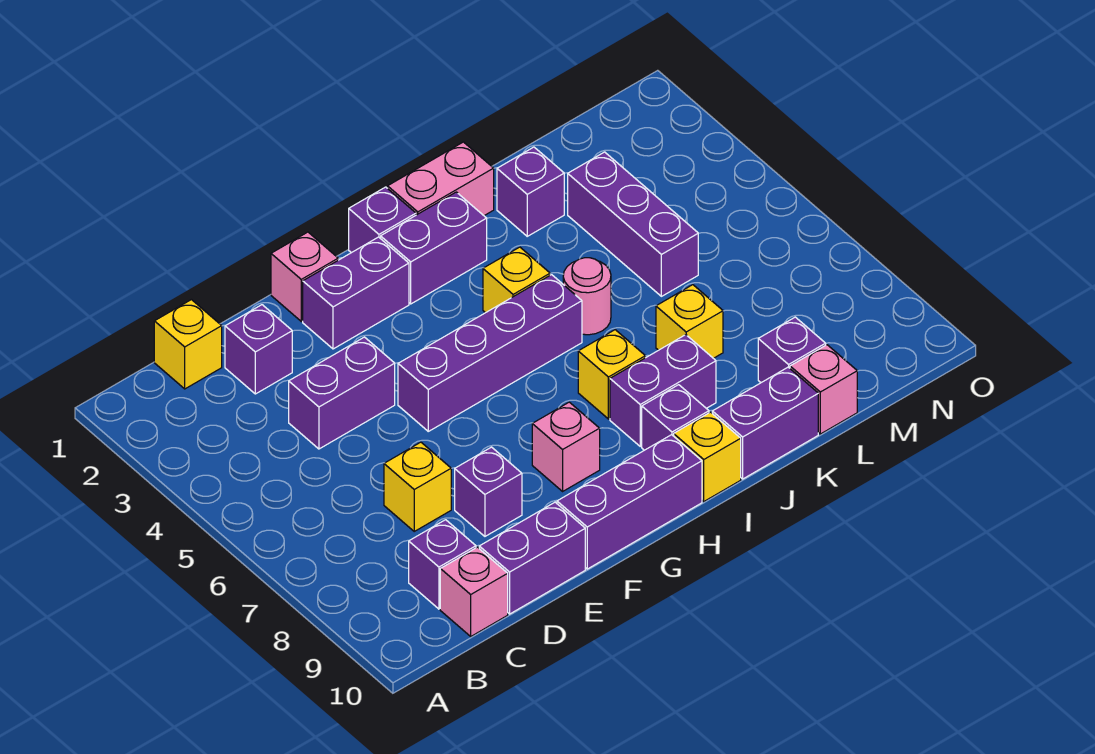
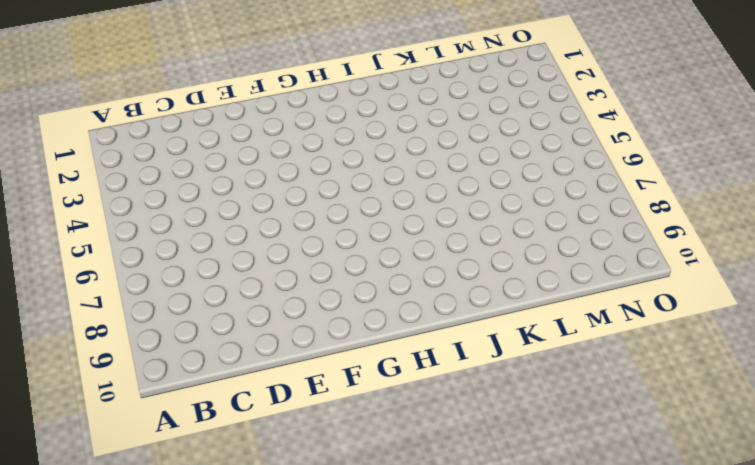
none -> yellow 1x1 brick [154,300,222,389]
none -> purple 1x1 brick [409,520,476,609]
none -> pink 1x1 brick [440,547,508,636]

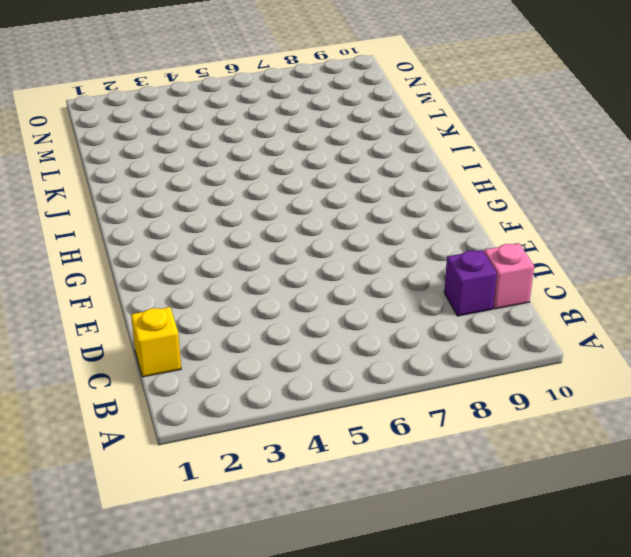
none -> purple 1x1 brick [225,305,292,394]
none -> purple 1x2 brick [289,337,395,449]
none -> yellow 1x1 brick [384,442,451,531]

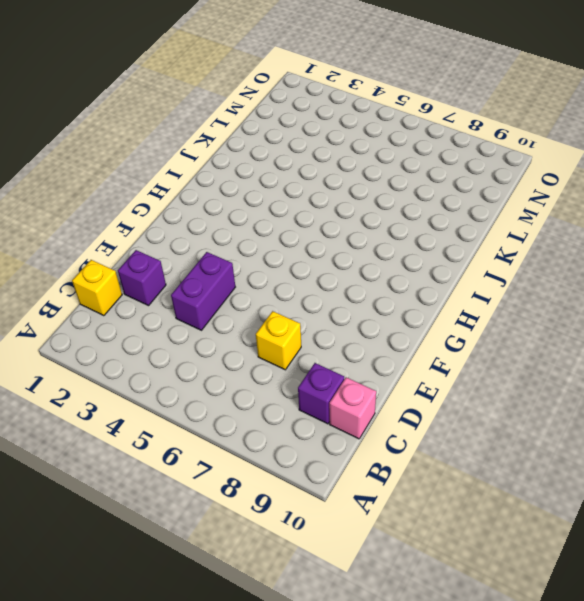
none -> purple 1x2 brick [479,502,585,614]
none -> purple 1x1 brick [455,447,522,536]
none -> pink 1x1 brick [271,232,338,321]

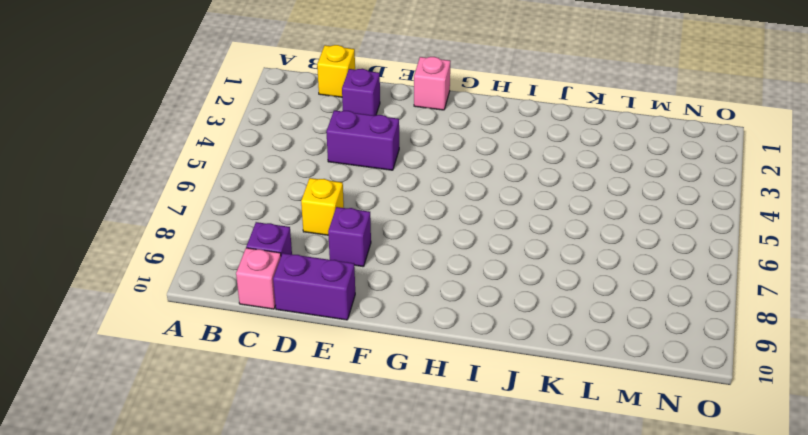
none -> purple 1x2 brick [303,237,409,349]
none -> purple 1x4 brick [398,275,582,431]
none -> purple 1x3 brick [557,435,702,569]

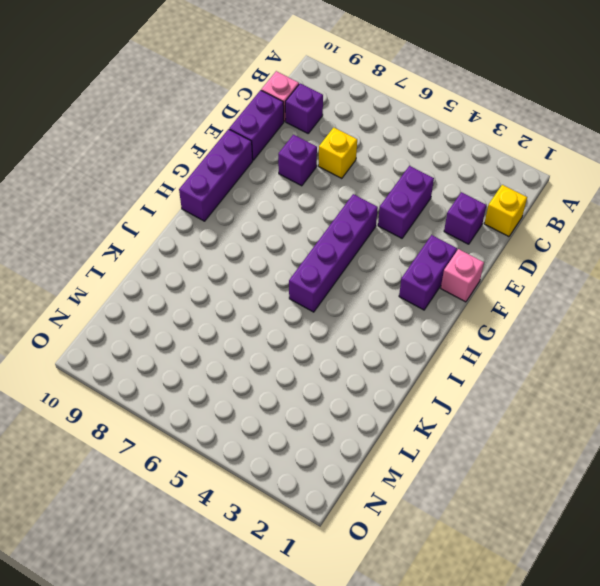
none -> pink 1x1 brick [532,402,600,491]
none -> purple 1x1 brick [349,187,416,253]
none -> purple 1x2 brick [381,192,487,304]

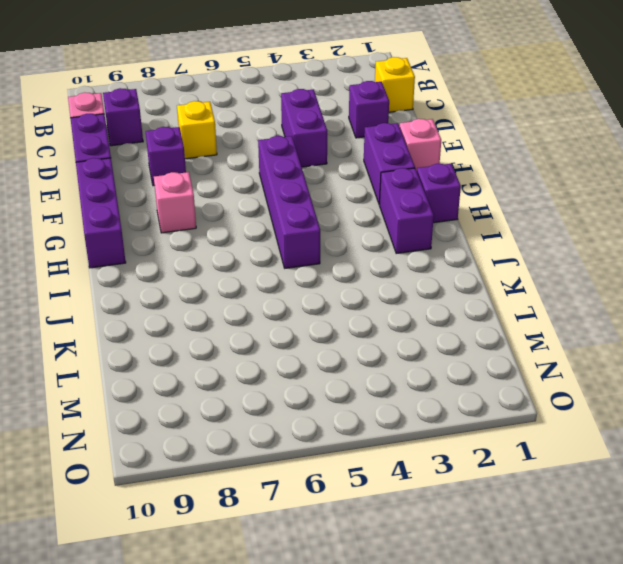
none -> pink 1x2 brick [388,142,494,216]
none -> yellow 1x1 brick [483,247,550,313]
none -> yellow 1x1 brick [578,330,645,419]

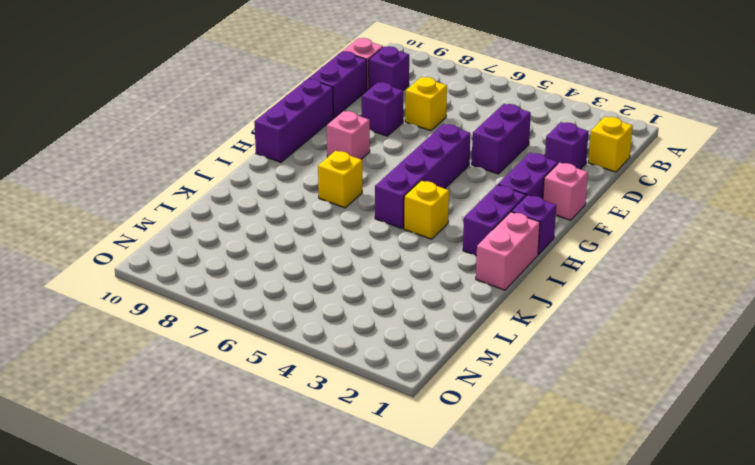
none -> purple 1x2 brick [610,335,716,446]
none -> purple 1x1 brick [642,385,709,450]
none -> yellow 1x1 brick [674,412,741,501]

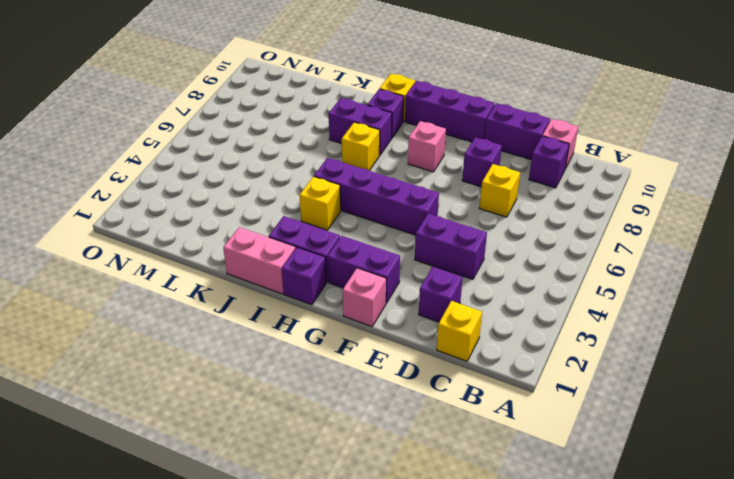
none -> pink 1x1 round brick [563,258,611,335]
none -> purple 1x2 brick [712,367,818,479]
none -> purple 1x1 brick [497,147,564,236]

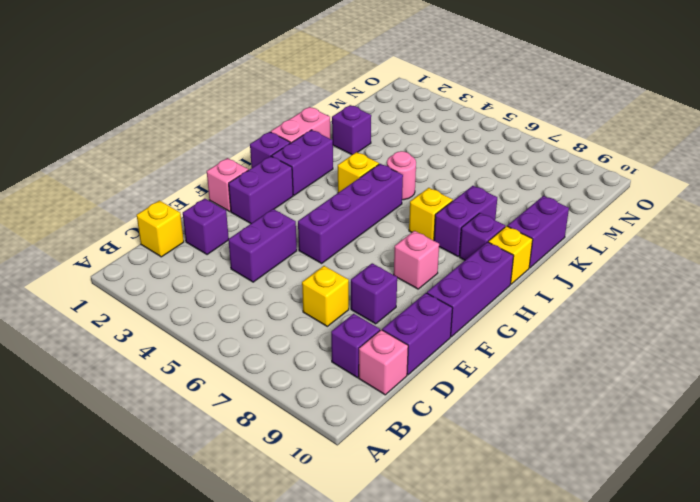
none -> yellow 1x1 brick [656,285,723,358]
none -> purple 1x3 brick [568,152,698,296]
none -> purple 1x1 brick [758,317,826,383]

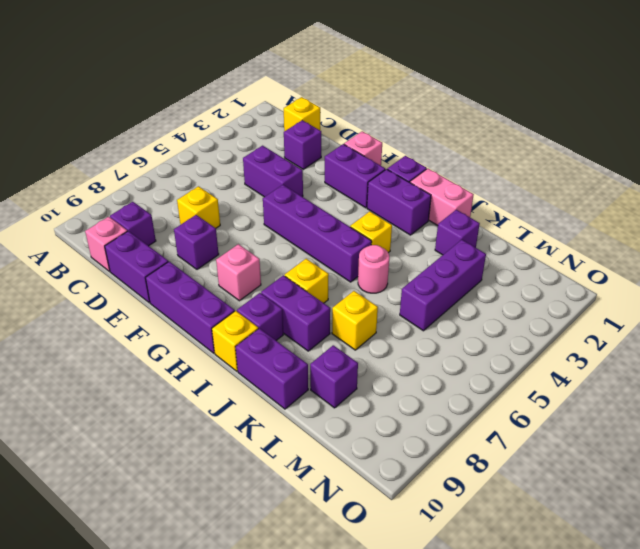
none -> pink 1x1 brick [790,345,857,434]

